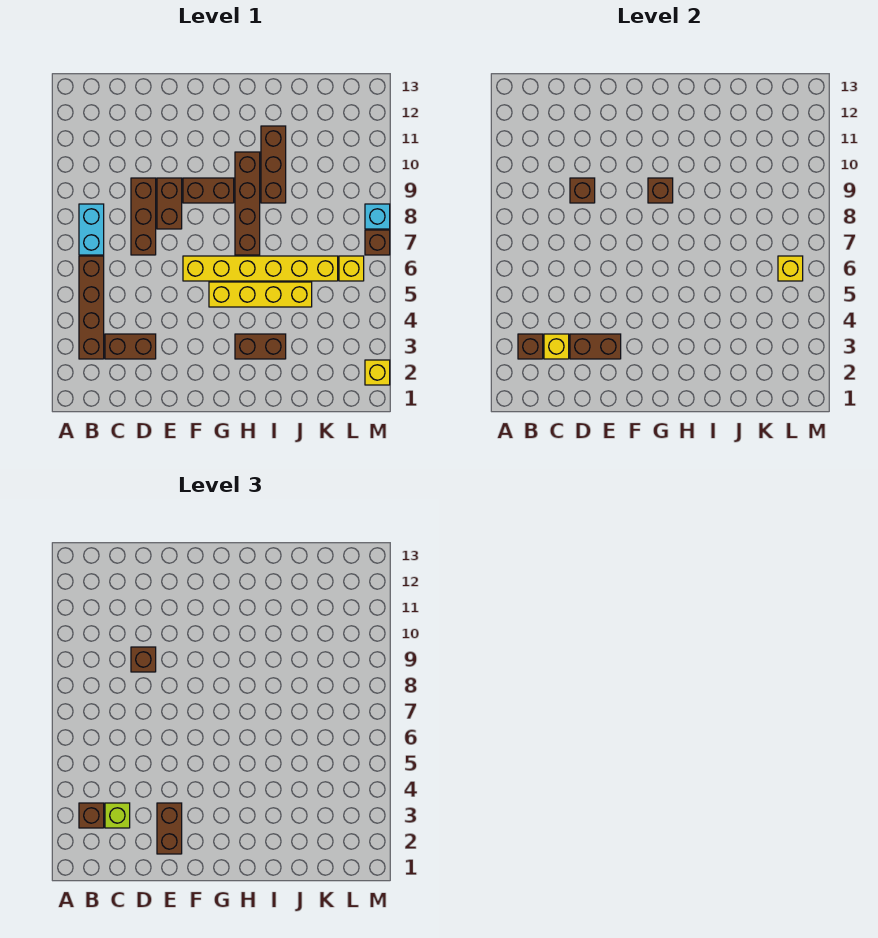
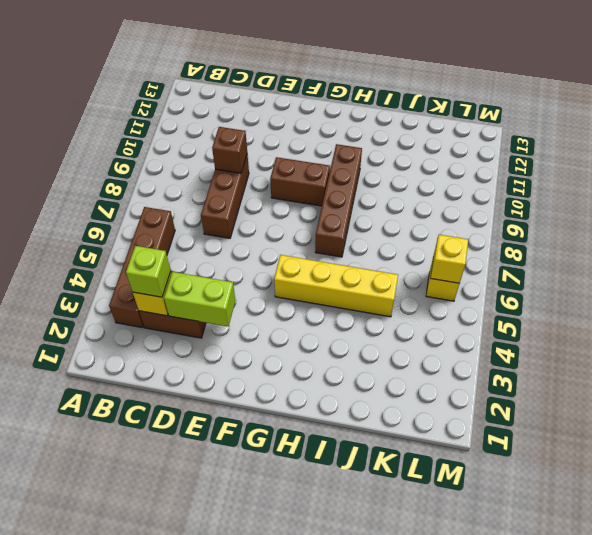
lime 1x2 brick [164,272,235,326] -> brown 1x2 brick [570,334,621,359]
none -> cyan 1x2 brick [79,204,104,255]
none -> brown 1x2 brick [157,178,182,229]
none -> yellow 1x6 brick [183,256,338,281]

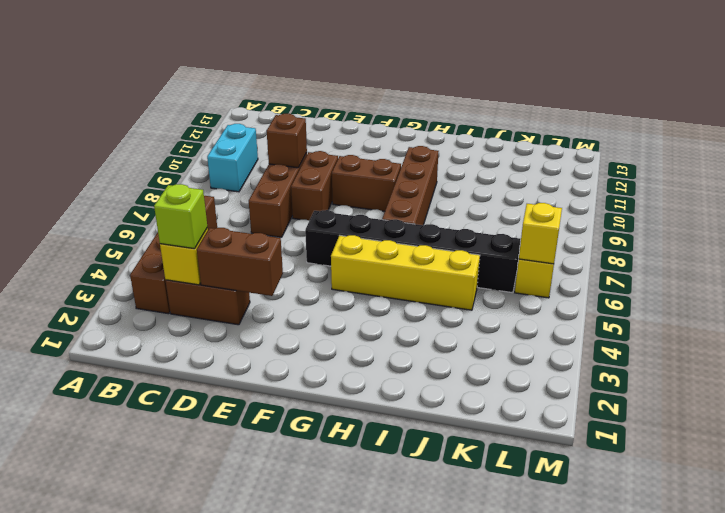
cyan 1x2 brick [207,124,258,192] -> cyan 1x2 brick moved to [79,204,104,255]
black 1x6 brick [305,210,520,293] -> yellow 1x6 brick [183,256,338,281]
none -> brown 1x2 brick [235,334,286,359]
none -> brown 1x3 brick [261,126,286,203]
none -> yellow 1x1 brick [365,360,390,385]

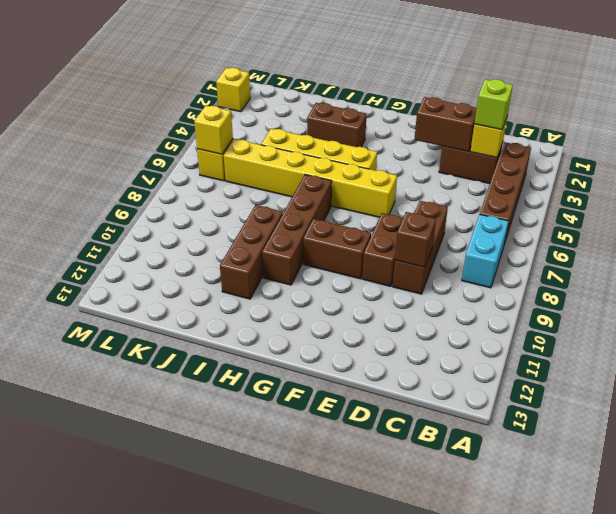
none -> brown 1x1 brick [365,230,390,255]
none -> cyan 1x1 brick [365,204,390,229]
none -> brown 1x1 brick [518,334,543,359]

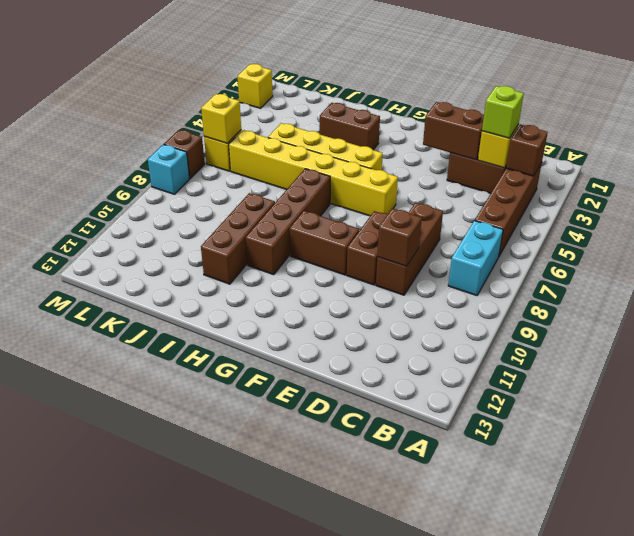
none -> brown 1x1 brick [648,178,673,203]
none -> brown 1x1 brick [79,803,104,828]
none -> brown 1x1 brick [131,647,156,672]

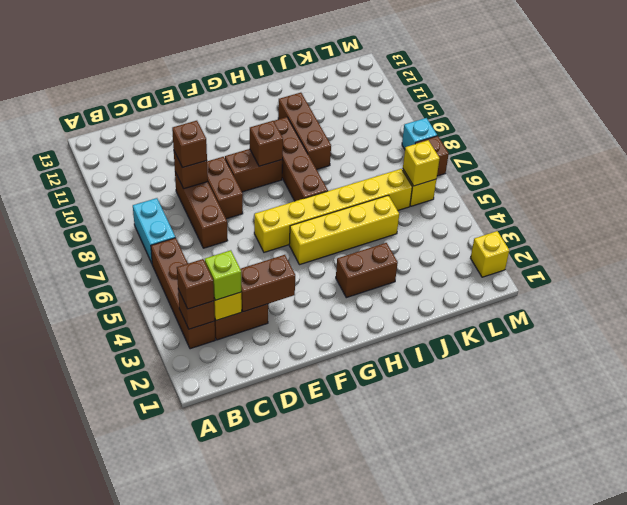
none -> brown 1x2 brick [157,803,182,854]

